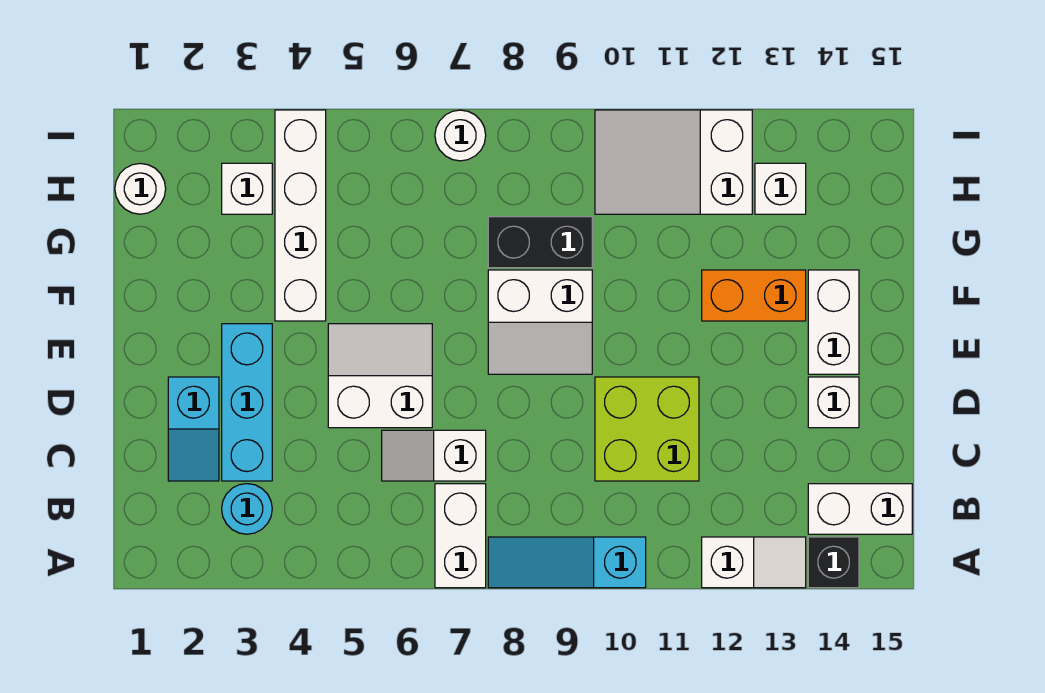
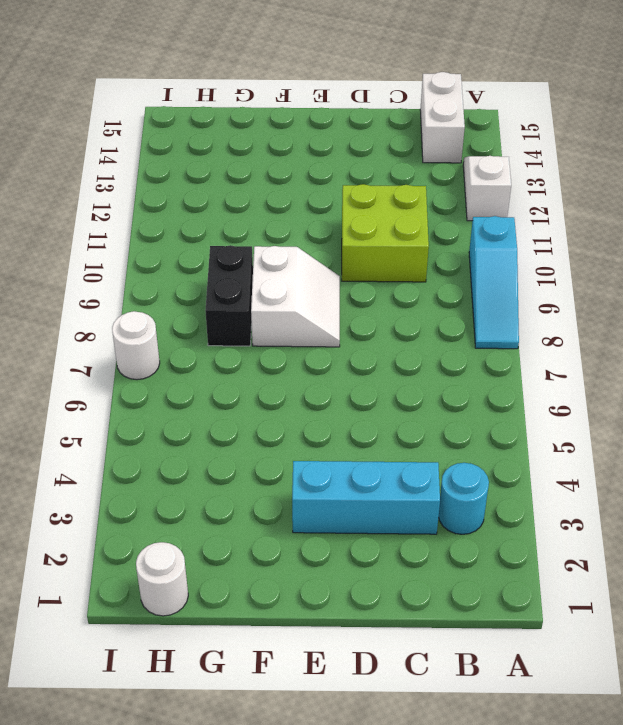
none -> white 1x2 brick [435,484,486,588]
none -> black 1x1 brick [808,537,859,588]
none -> cyan 1x2 slope [168,377,219,481]

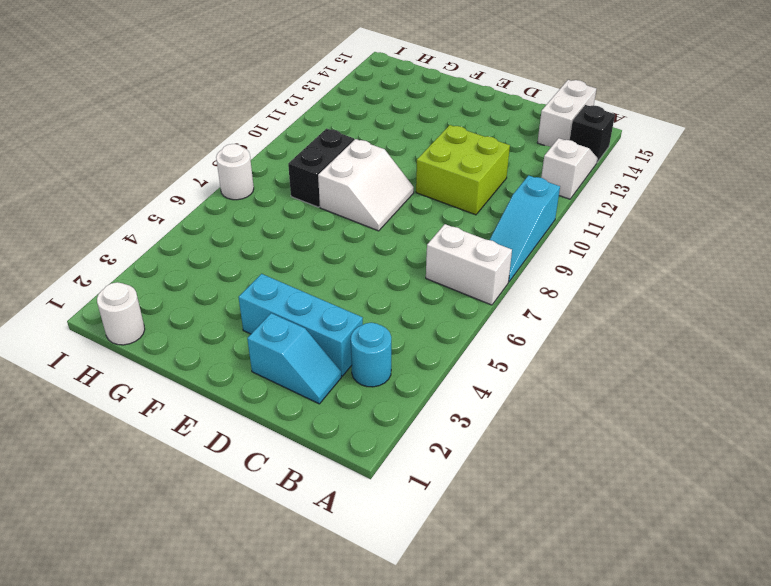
none -> white 1x2 slope [382,430,486,481]
none -> white 2x2 slope [328,324,432,428]
none -> white 1x1 brick [808,377,859,428]

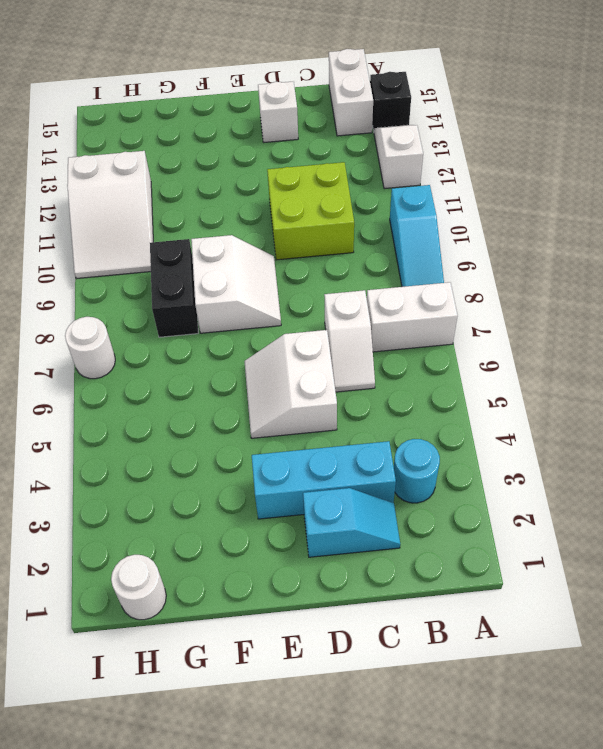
none -> white 1x2 brick [808,270,859,374]
none -> white 1x4 brick [275,110,326,321]
none -> orange 1x2 brick [702,270,806,321]

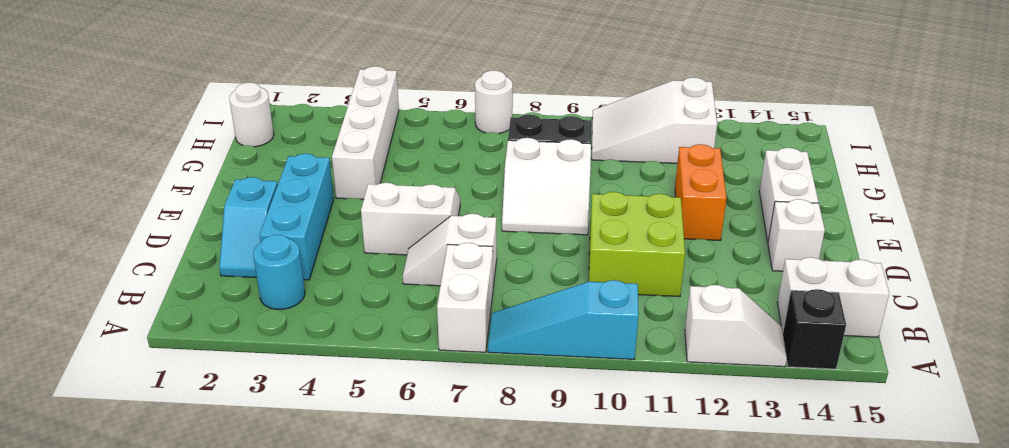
orange 1x2 brick [675,144,727,241] -> orange 1x2 brick turned to [702,270,806,321]
none -> white 1x1 brick [222,163,272,214]
none -> white 1x1 brick [755,163,806,214]

